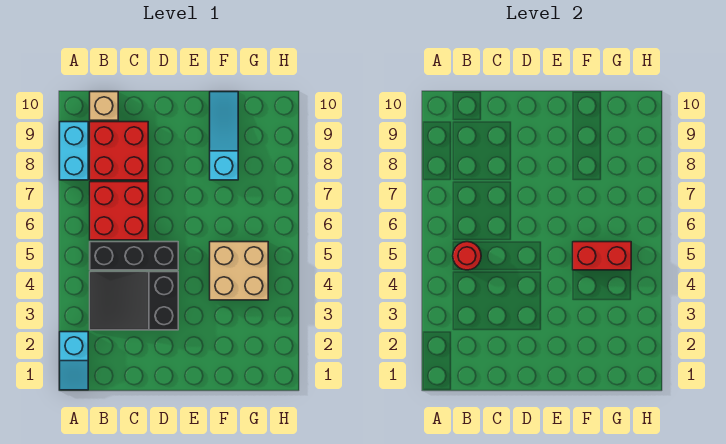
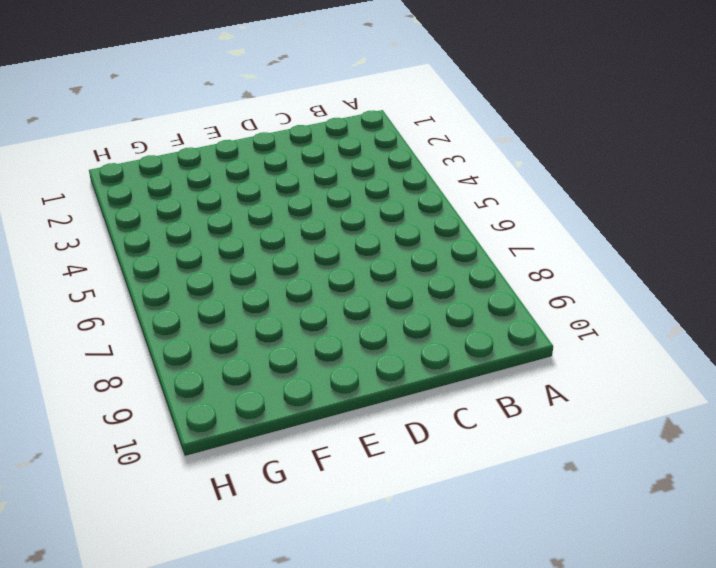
none -> cyan 1x2 slope [60,332,88,390]
none -> cyan 1x2 brick [60,122,88,180]

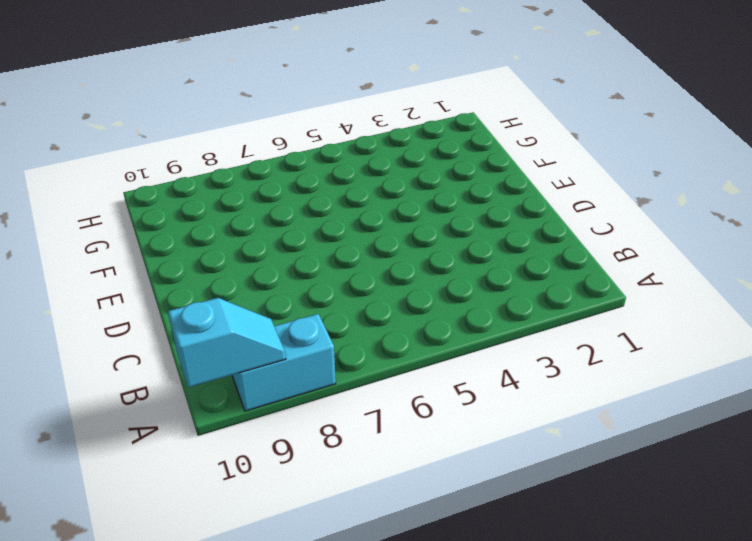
cyan 1x2 slope [168,298,286,388] -> cyan 1x2 slope moved to [60,332,88,390]
none -> black 2x3 slope [90,272,178,330]
none -> black 1x3 brick [90,242,178,270]

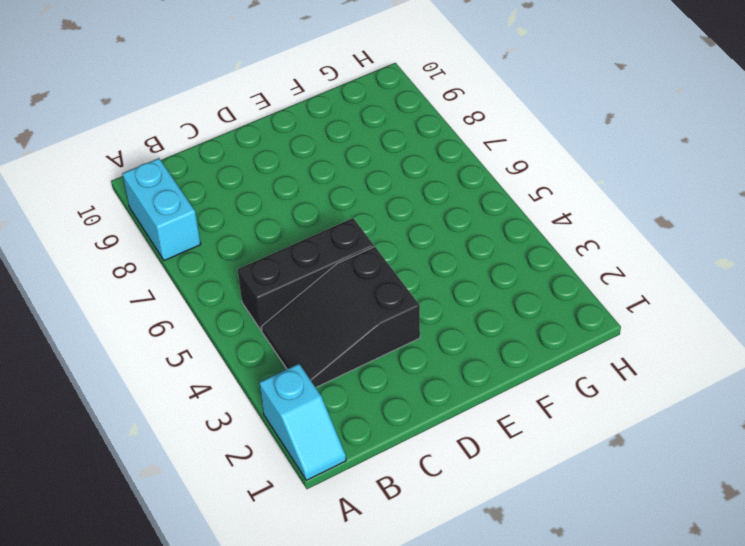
none -> red 2x2 brick [90,182,148,240]
none -> red 2x2 brick [90,122,148,180]

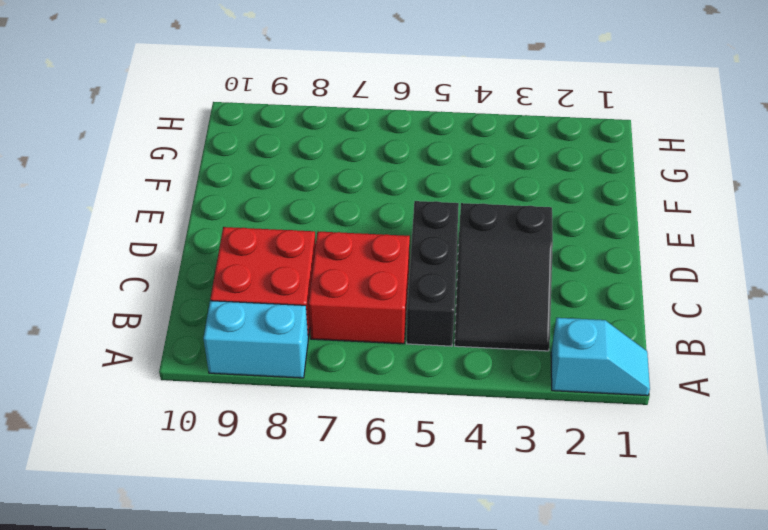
none -> tan 1x1 brick [90,92,118,120]
none -> tan 2x2 brick [210,242,268,300]

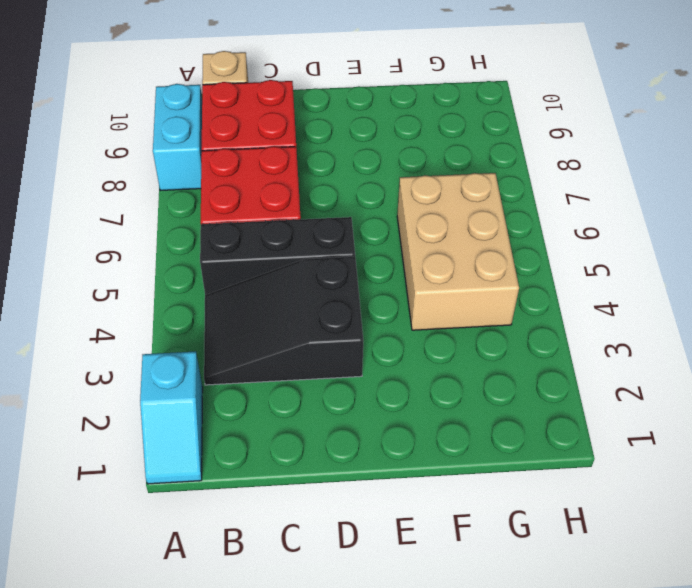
tan 2x3 brick [397,173,519,330] -> tan 2x2 brick [210,242,268,300]
none -> cyan 1x3 slope [210,92,238,180]
none -> red 1x1 round brick [453,242,481,270]

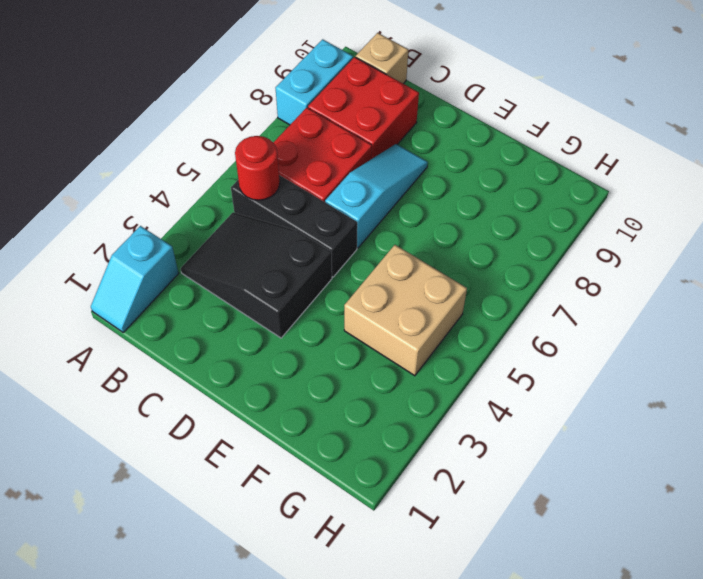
cyan 1x3 slope [325,144,428,248] -> cyan 1x3 slope moved to [210,92,238,180]
none -> red 1x2 brick [573,242,631,270]

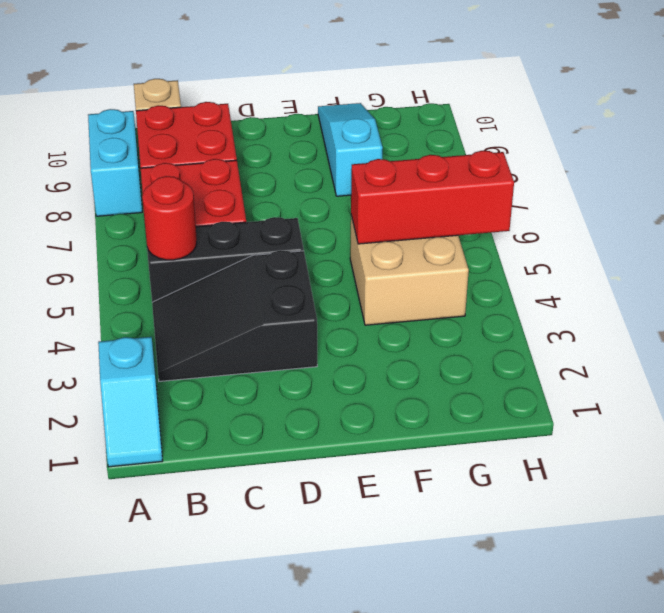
red 1x3 brick [351,151,514,244] -> red 1x2 brick [573,242,631,270]

